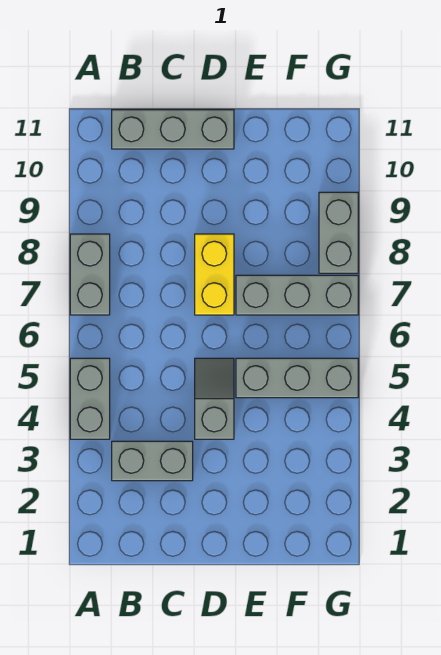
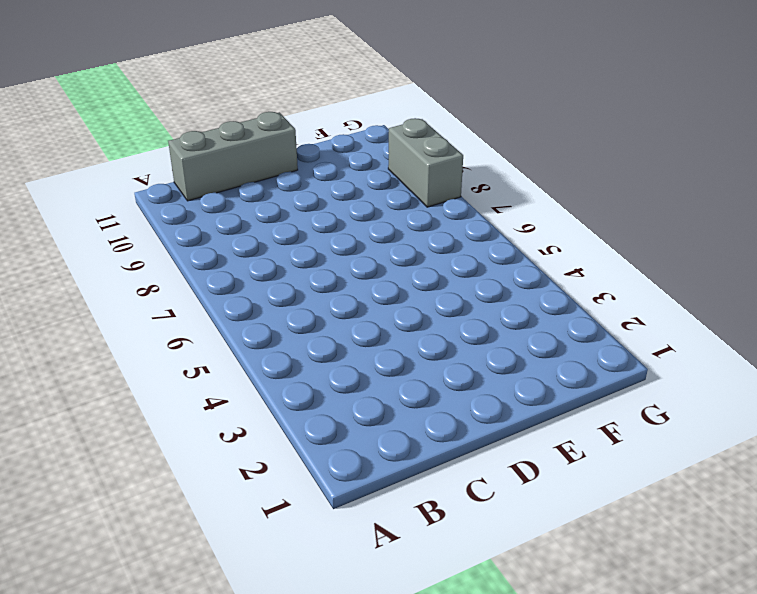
none -> grey 1x2 brick [70,358,110,439]
none -> grey 1x2 brick [70,234,110,315]

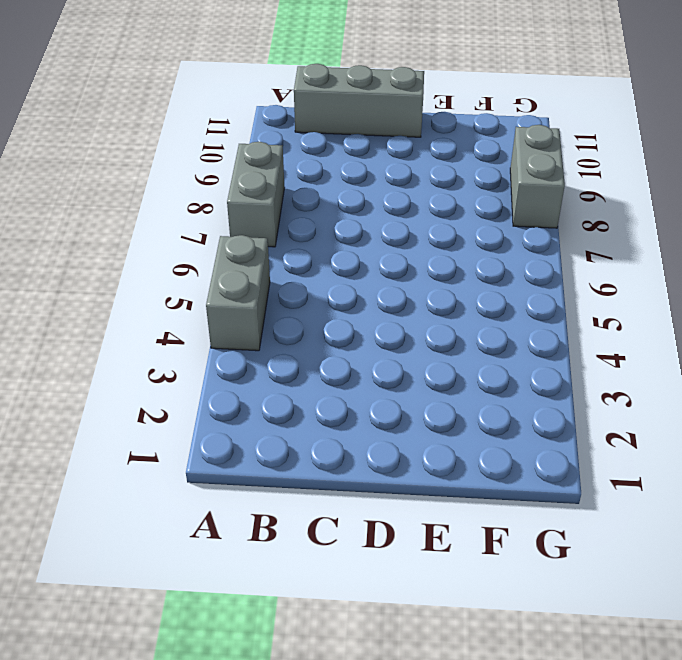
none -> grey 1x2 brick [112,441,193,481]
none -> grey 1x2 slope [195,358,234,439]

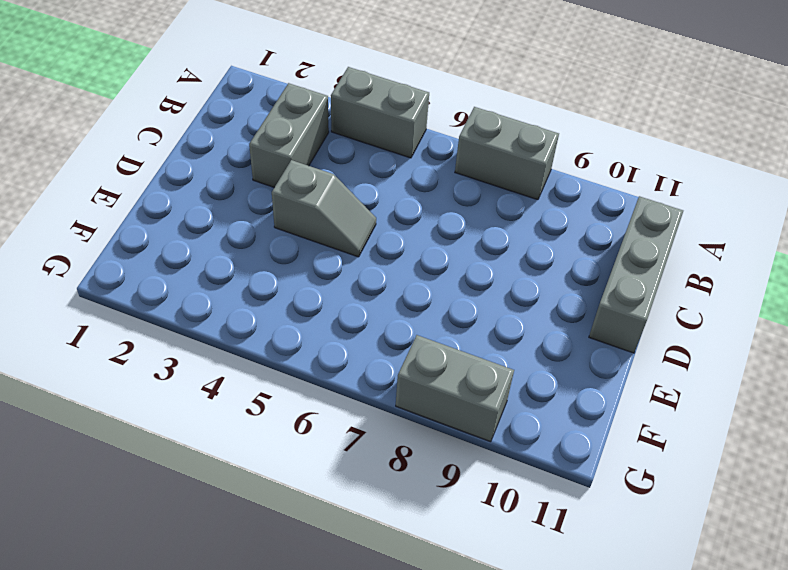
none -> yellow 1x2 brick [195,234,234,315]
none -> grey 1x3 brick [236,358,358,398]

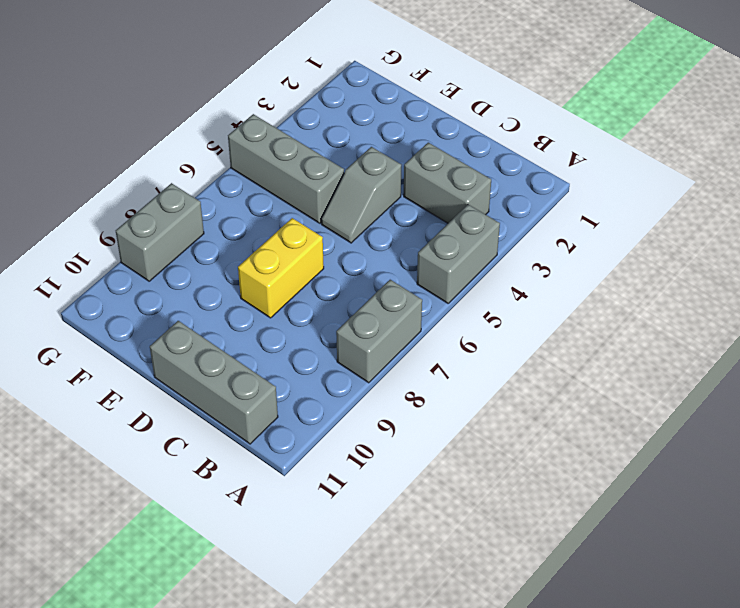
none -> grey 1x3 brick [236,275,358,315]

